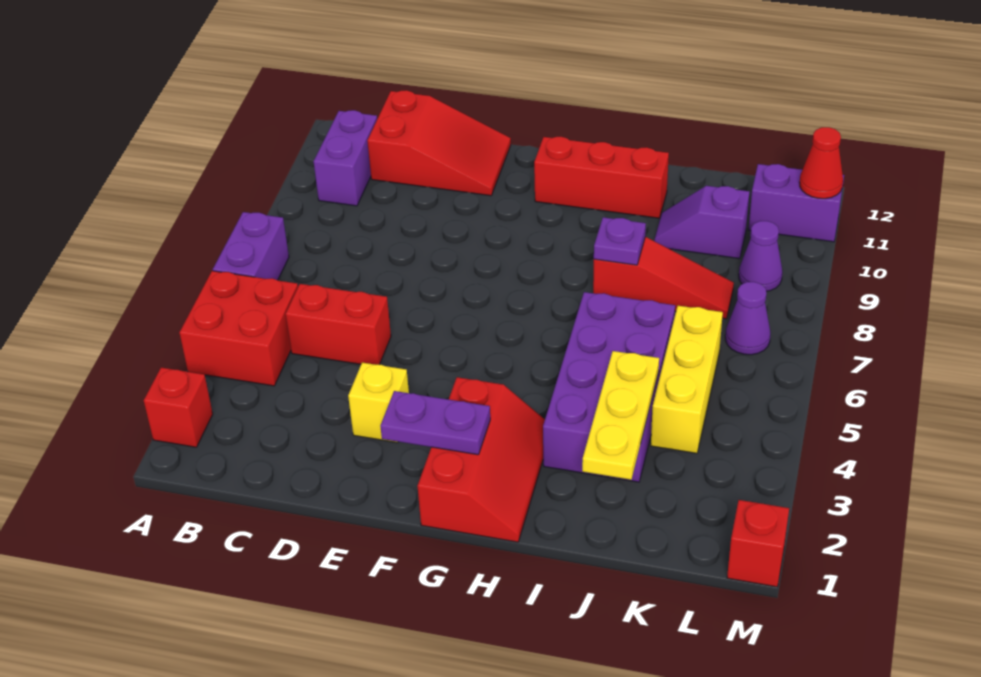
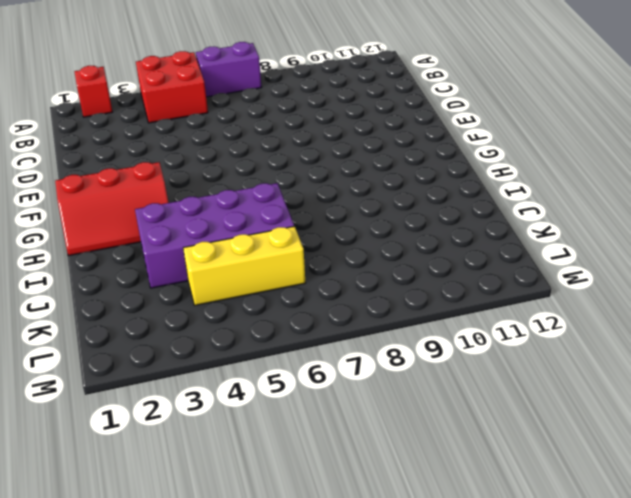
none -> purple 1x2 brick [314,110,377,206]
none -> red 1x2 brick [286,284,391,365]
none -> red 2x3 slope [367,90,511,196]

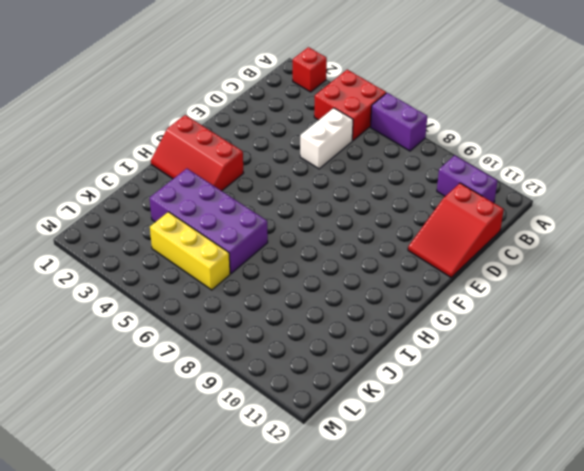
white 1x2 brick [300,108,353,169] -> red 1x2 brick [286,284,391,365]
none -> yellow 1x1 brick [348,363,409,443]
none -> red 1x3 brick [534,137,669,218]
none -> red 1x3 slope [593,237,734,319]

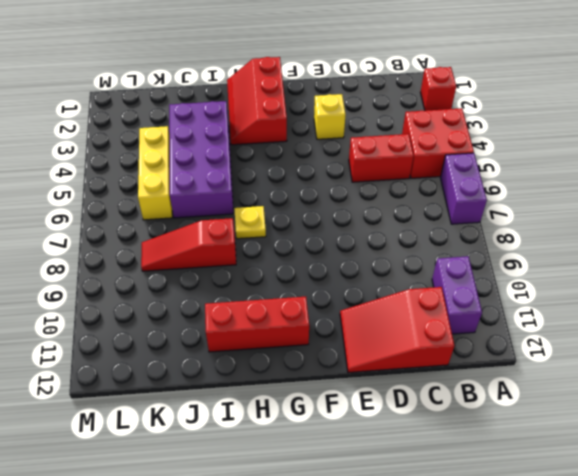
yellow 1x1 plate [234,206,266,239] -> none
none -> purple 1x2 slope [654,186,749,259]
none -> purple 1x1 cone [725,282,770,355]
none -> purple 1x1 cone [739,221,782,291]

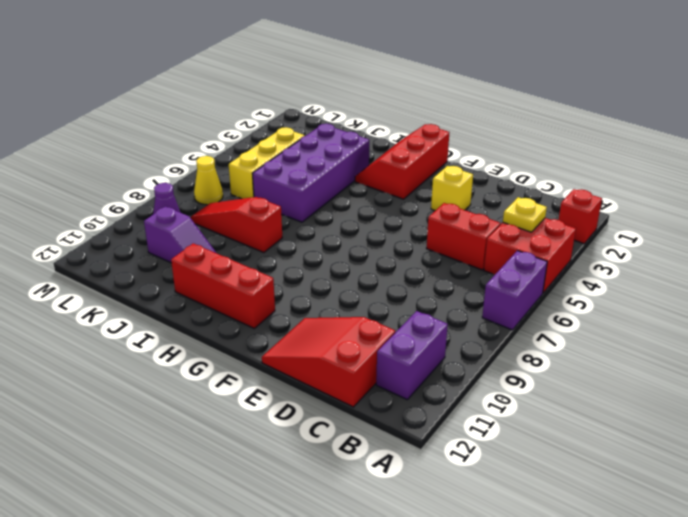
yellow 1x1 plate [503,197,547,232] -> none
yellow 1x1 cone [194,156,223,205] -> purple 1x1 cone [725,282,770,355]
none -> purple 1x2 brick [748,164,844,242]
none -> red 1x1 brick [727,500,789,587]
none -> purple 1x2 plate [381,391,490,455]

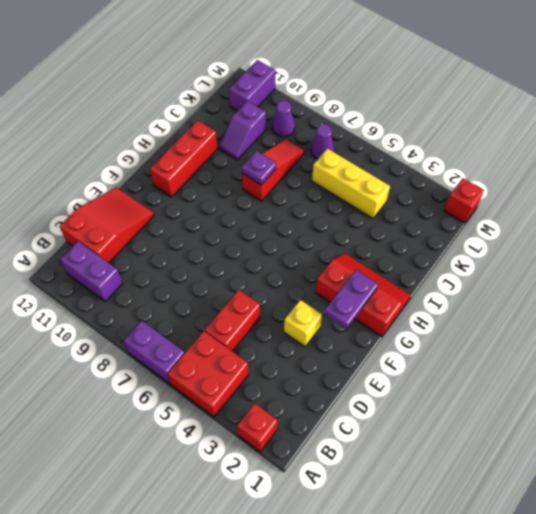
none -> purple 2x4 brick [543,292,675,482]
none -> yellow 1x3 plate [582,351,659,480]
none -> red 1x1 cone [799,127,843,199]

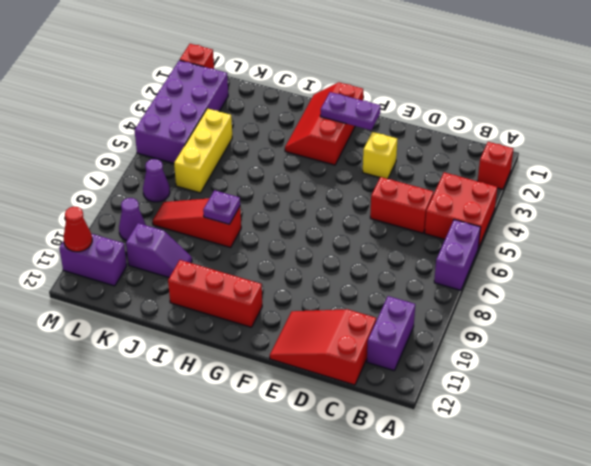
purple 2x4 brick [135,60,228,163] -> purple 2x4 brick moved to [543,292,675,482]
none -> yellow 1x3 plate [582,351,659,480]

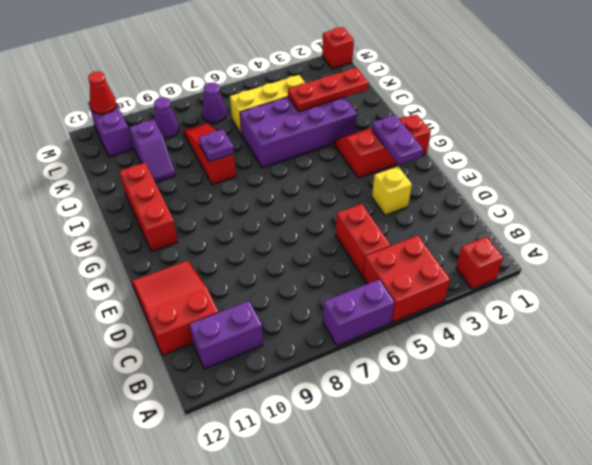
red 1x3 plate [288,67,368,112] -> yellow 1x3 plate [582,351,659,480]

